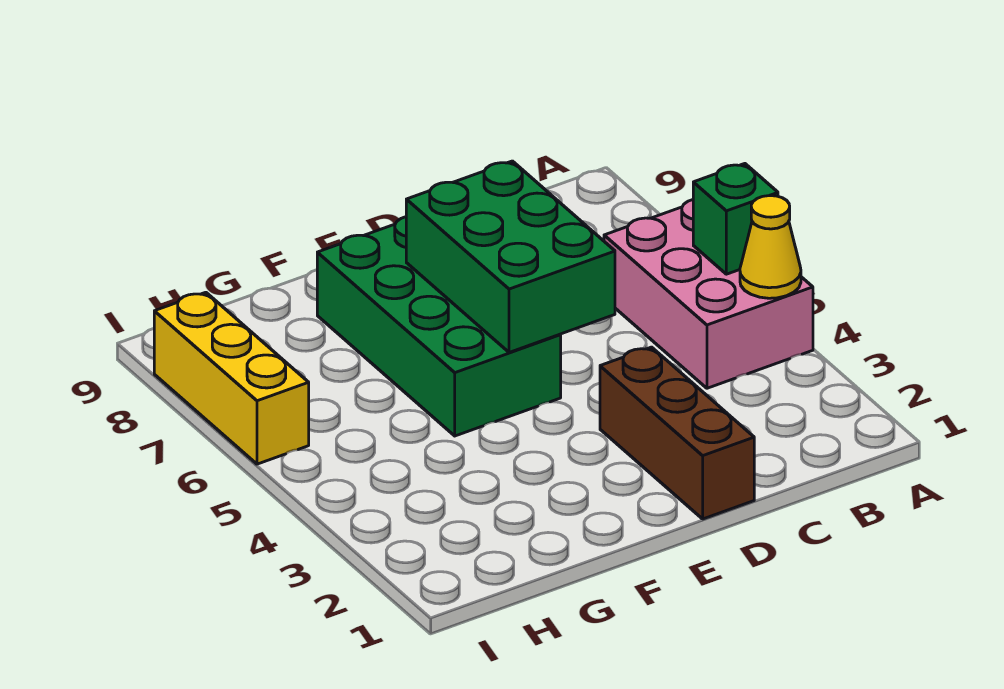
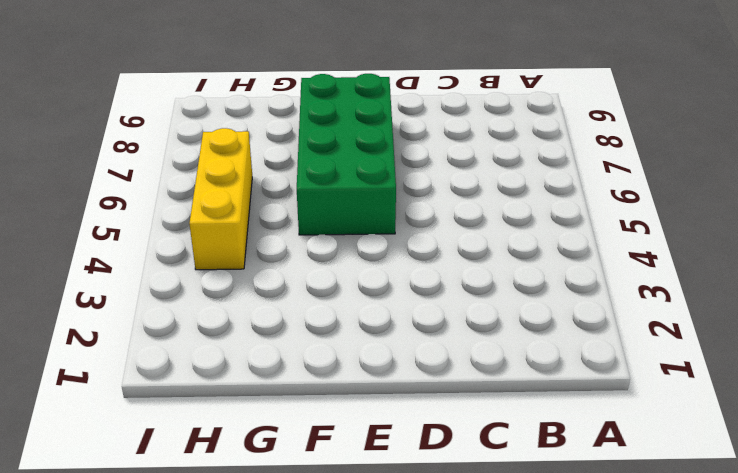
yellow 1x3 brick [189,128,252,270] -> yellow 1x3 brick moved to [154,292,309,464]
none -> pink 2x3 brick [604,200,813,388]
none -> brown 1x3 brick [600,347,754,519]

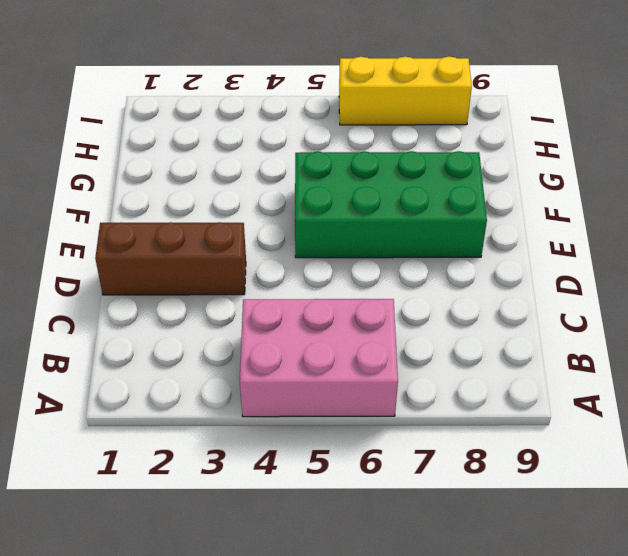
none -> yellow 1x1 cone [740,196,801,298]
none -> green 1x1 brick [693,164,778,274]

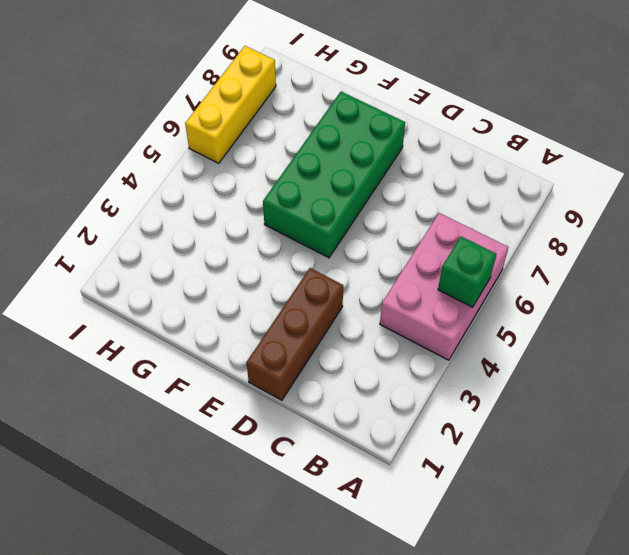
none -> yellow 1x1 cone [740,196,801,298]
none -> green 2x3 brick [406,161,615,352]

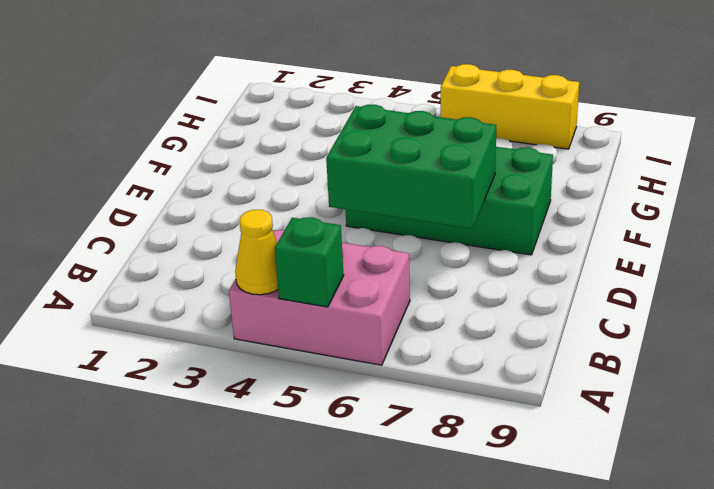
none -> brown 1x3 brick [600,347,754,519]

